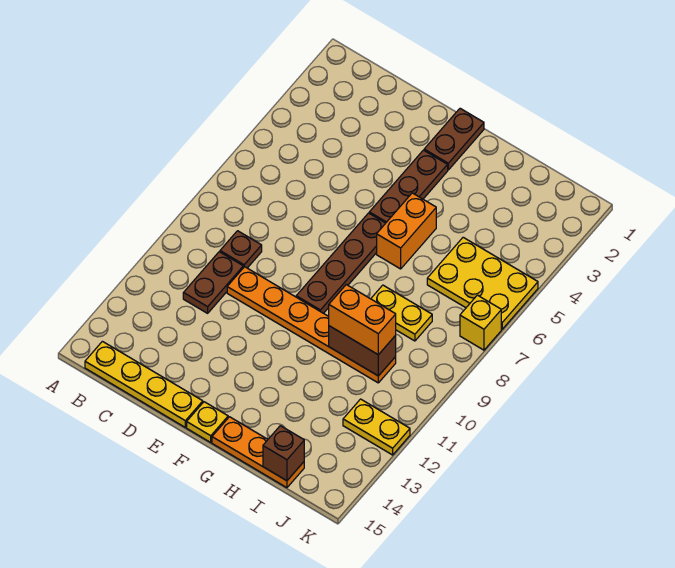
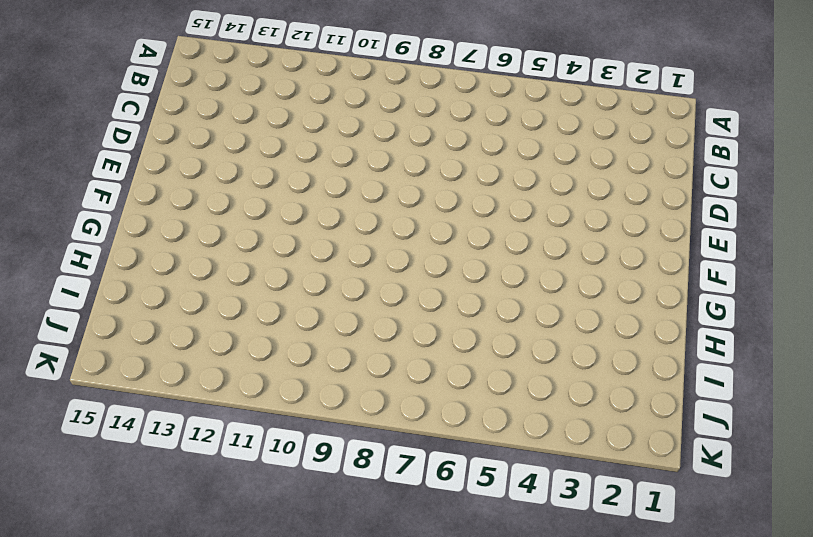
none -> yellow 1x4 plate [85,341,203,427]
none -> brown 1x1 plate [220,231,262,268]
none -> brown 1x2 plate [183,252,243,313]

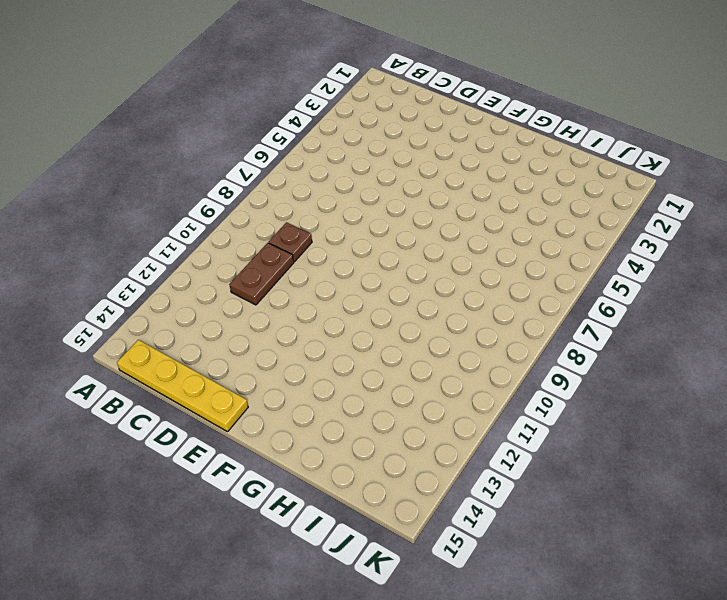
none -> orange 1x6 plate [227,267,396,383]
none -> brown 1x2 plate [424,108,484,170]
none -> brown 1x3 plate [369,150,448,223]

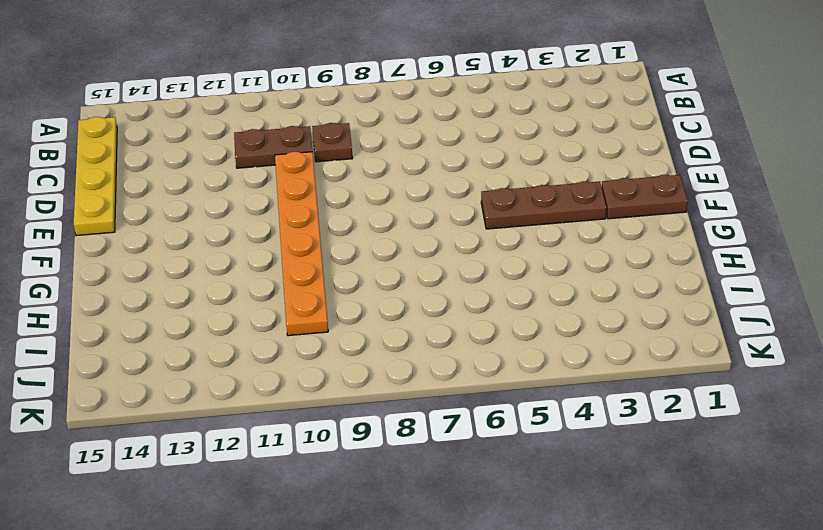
none -> brown 1x4 plate [296,213,385,313]
none -> yellow 1x1 plate [187,402,228,442]
none -> orange 1x2 brick [377,193,436,269]

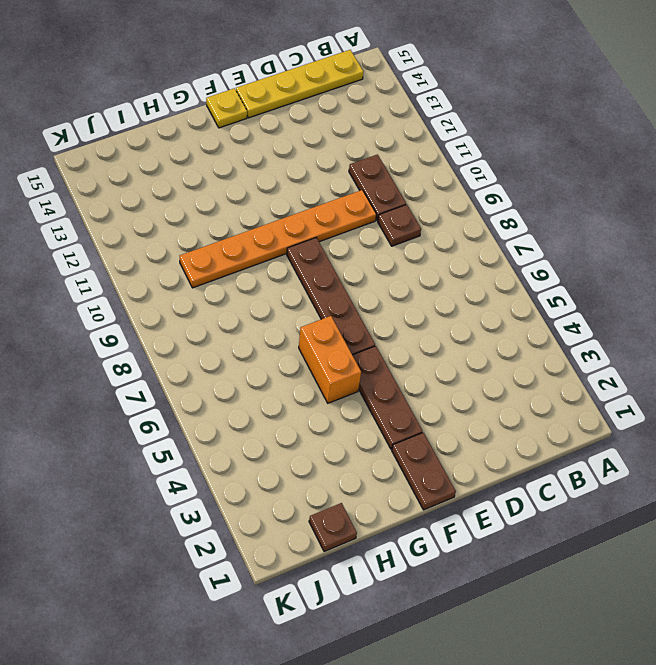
brown 1x1 plate [309,503,357,552] -> none
none -> orange 1x3 plate [212,417,304,488]
none -> yellow 1x2 plate [371,285,432,341]
none -> yellow 2x3 plate [427,237,538,329]

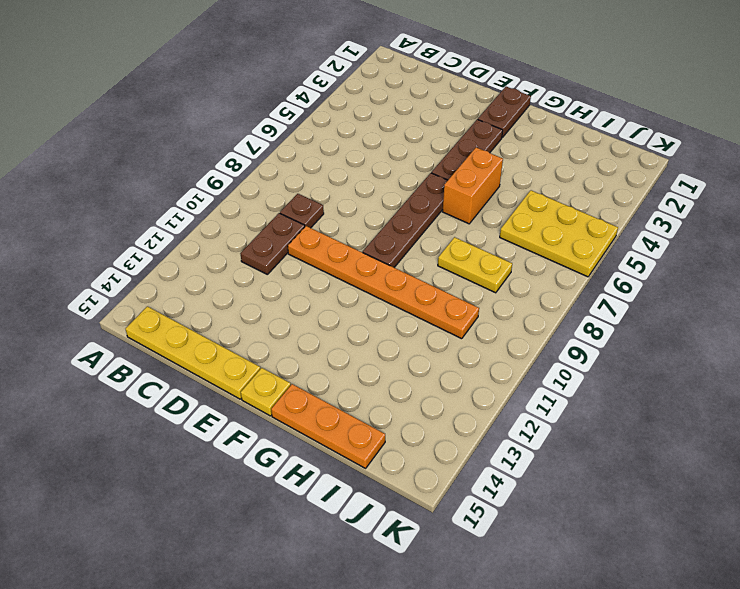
none -> yellow 1x2 plate [343,399,410,455]
none -> yellow 1x1 brick [460,295,501,350]
none -> brown 1x2 brick [329,326,396,376]

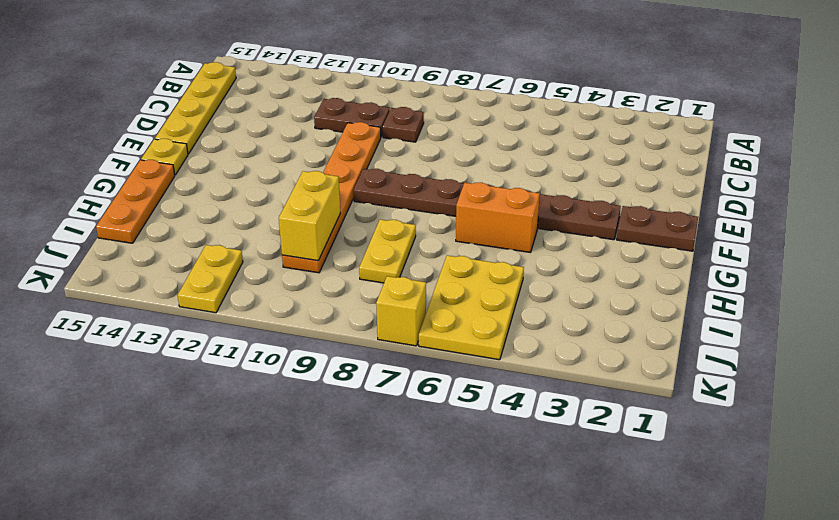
yellow 1x2 brick [279,171,340,261] -> brown 1x2 brick [329,326,396,376]
none -> brown 1x1 brick [263,426,304,481]
none -> orange 1x2 brick [329,285,396,355]

